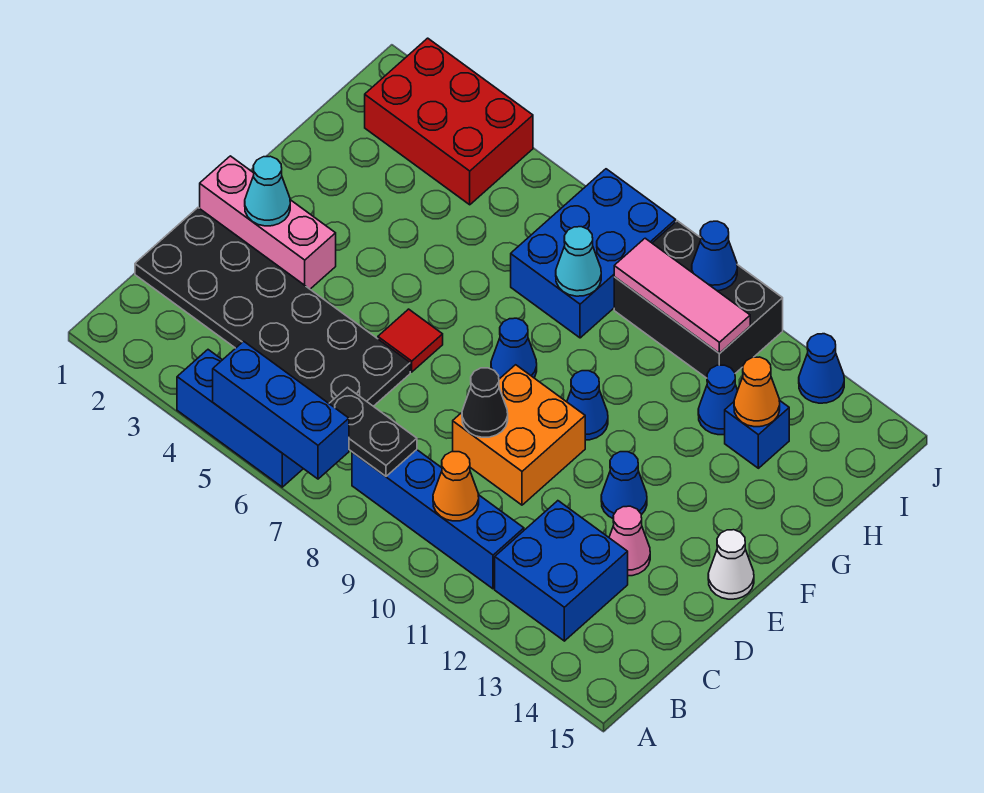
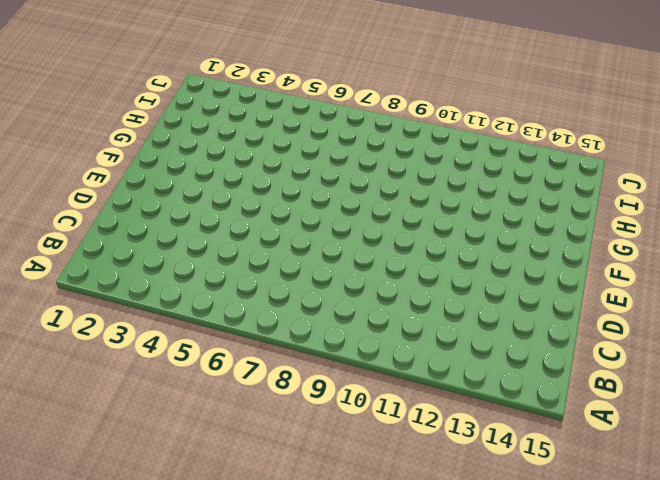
none -> blue 1x3 brick [177,350,303,487]
none -> blue 1x4 brick [352,450,524,589]
none -> blue 2x2 brick [495,501,628,641]

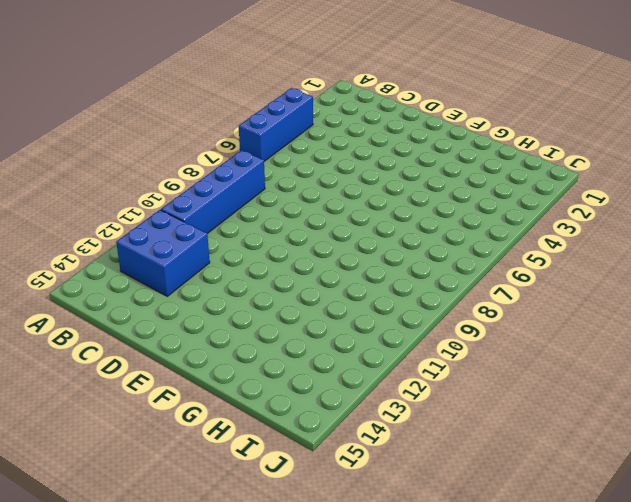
none -> black 2x6 plate [135,208,410,406]
none -> orange 2x2 brick [453,365,585,505]
none -> pink 1x1 cone [609,506,650,576]

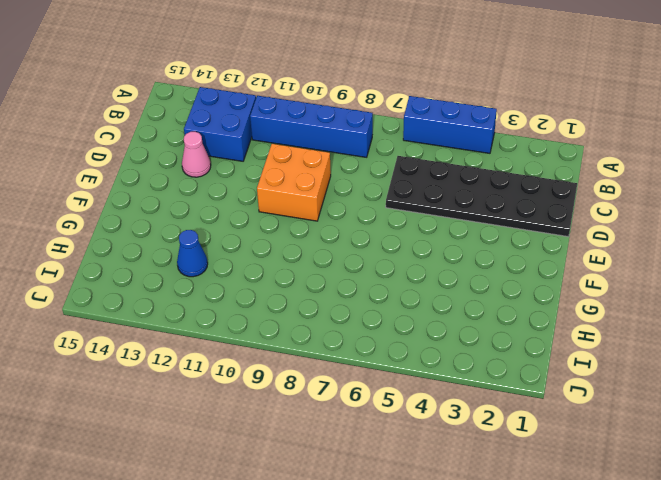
none -> pink 1x3 brick [200,156,336,289]
none -> red 1x1 tile [378,309,443,372]
none -> blue 1x1 cone [601,452,647,518]

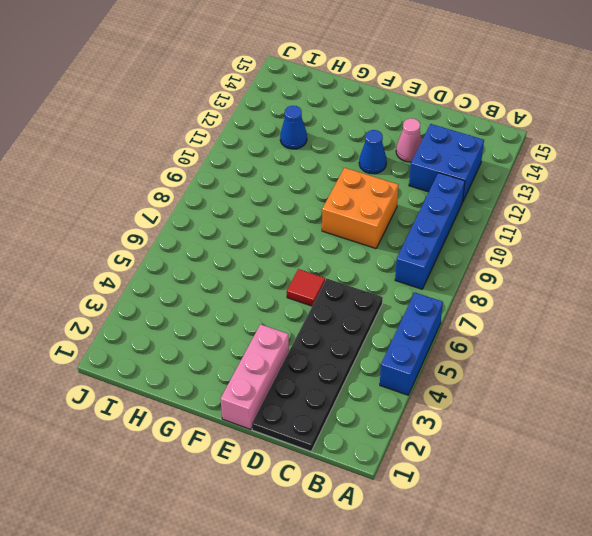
none -> white 1x1 cone [708,530,754,599]
none -> blue 1x1 cone [491,318,537,379]
none -> blue 1x1 cone [567,371,608,440]

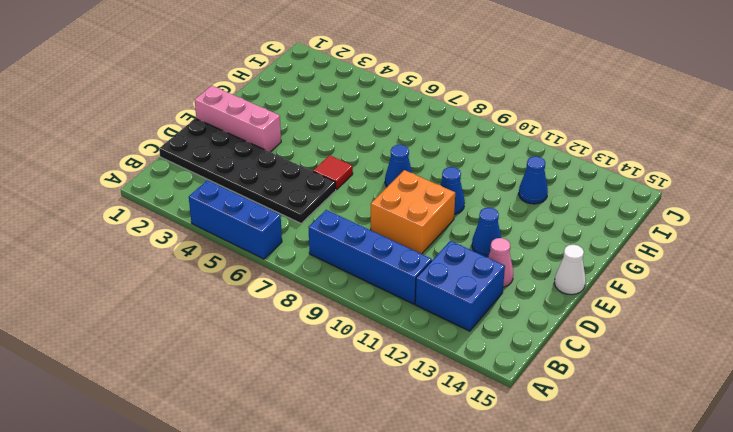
none -> blue 2x3 brick [511,169,676,338]
none -> blue 1x1 brick [725,400,789,468]
none -> red 2x3 brick [365,38,533,205]

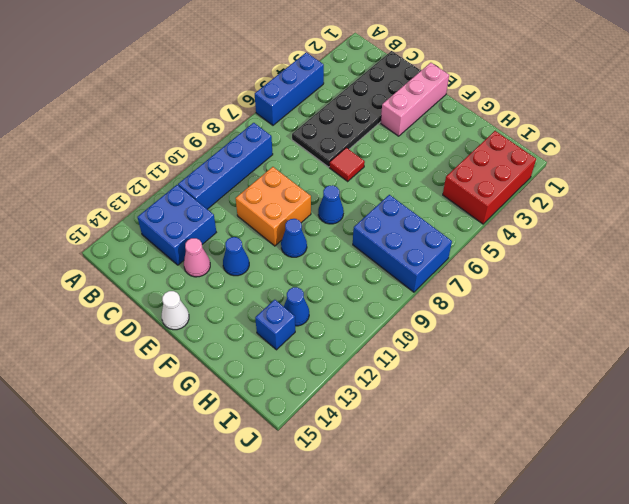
none -> black 2x3 brick [614,221,783,378]
none -> blue 1x1 cone [799,334,844,403]
none -> blue 1x3 brick [213,341,349,479]

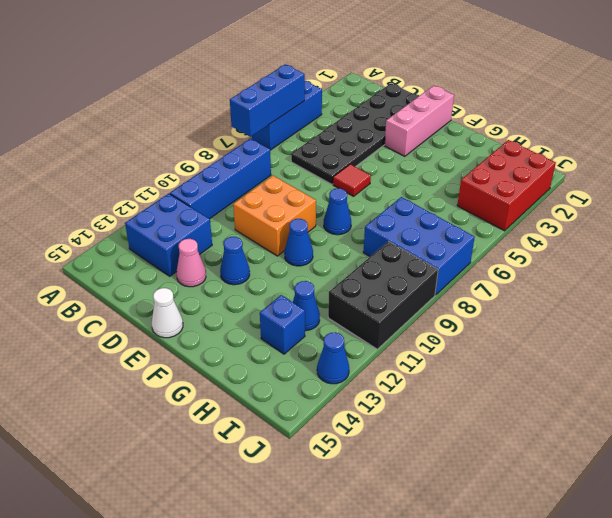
none -> black 1x2 plate [329,387,417,476]
none -> orange 1x1 cone [433,452,479,521]
none -> black 1x1 cone [462,368,508,437]

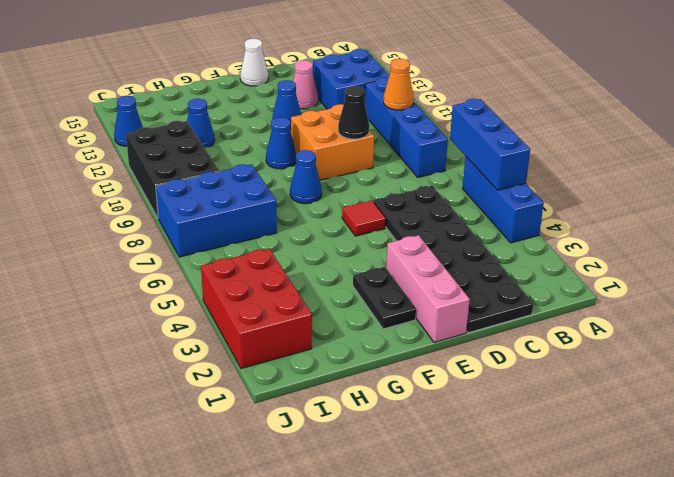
black 1x2 plate [353,267,416,329] -> black 1x2 plate moved to [329,387,417,476]
none -> blue 1x1 brick [725,400,789,468]
none -> cyan 1x1 cone [245,156,290,226]
none -> cyan 1x1 cone [556,227,601,296]

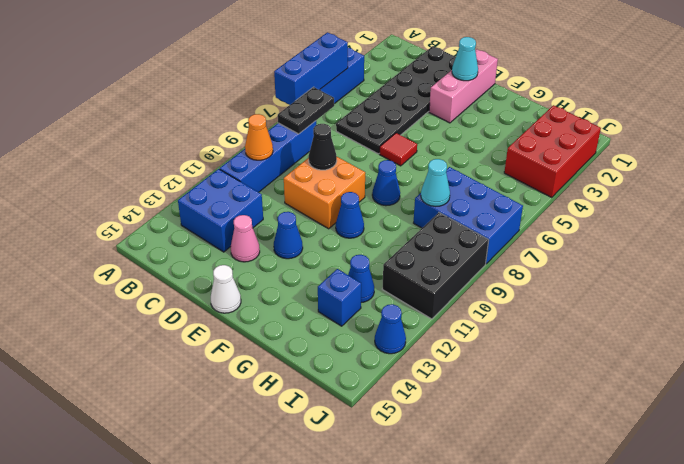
none -> orange 1x1 cone [734,357,780,427]
none -> pink 1x3 tile [614,238,750,354]
none -> blue 1x1 cone [692,221,737,291]

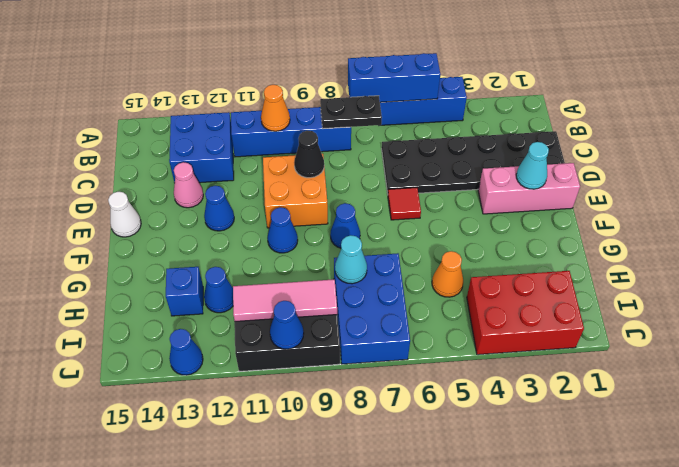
orange 1x1 cone [432,251,463,297] -> orange 1x1 cone moved to [734,357,780,427]

